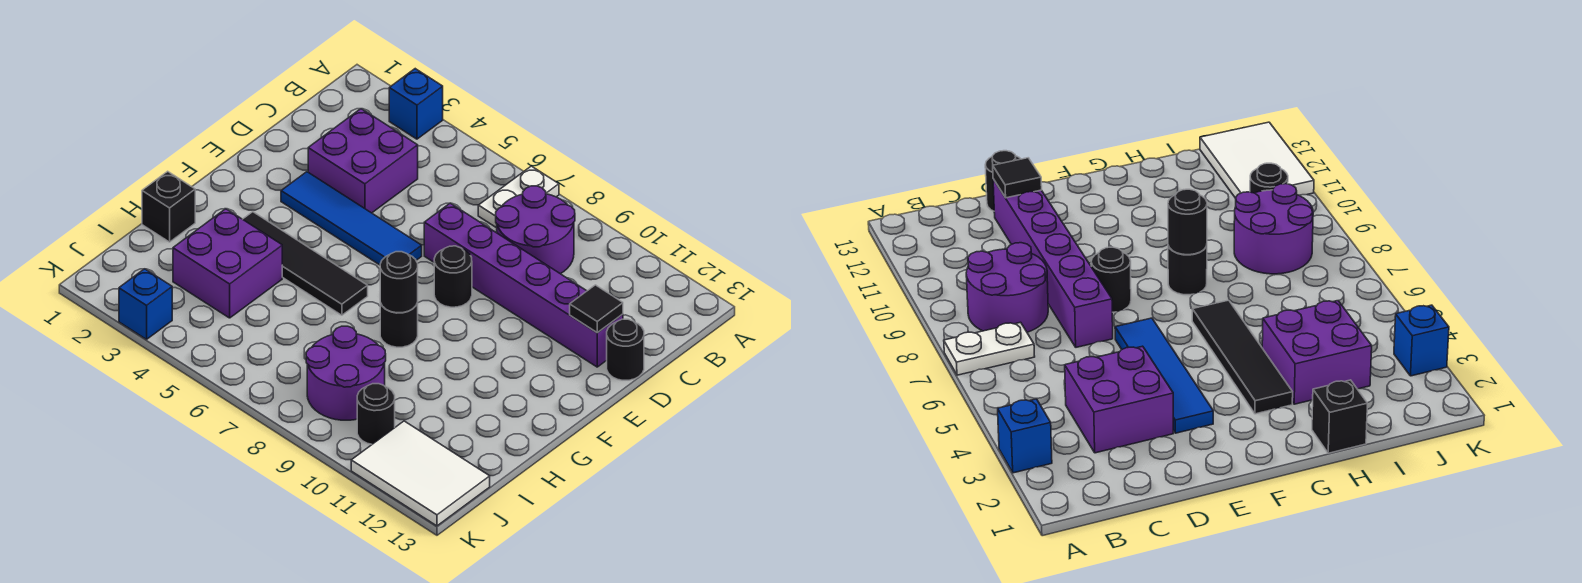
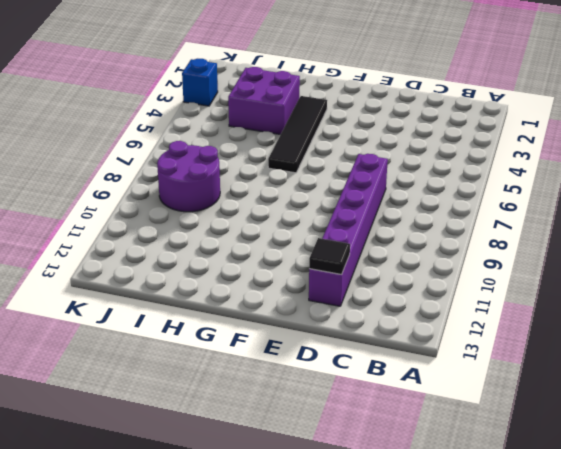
none -> blue 1x1 brick [389,69,443,139]
none -> white 1x2 plate [478,166,559,228]
none -> purple 2x2 round brick [496,186,575,274]

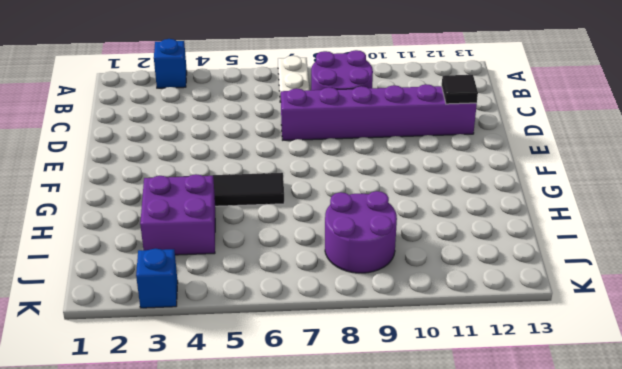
none -> purple 2x2 brick [308,109,418,213]
none -> black 1x1 round brick [607,319,644,380]
none -> blue 1x4 tile [281,172,422,265]

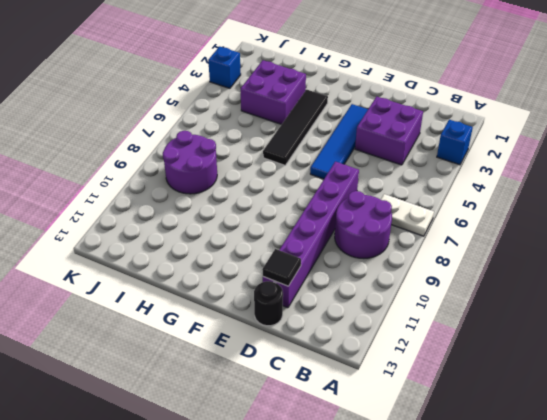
none -> black 1x1 round brick [434,246,472,307]
none -> black 1x1 round brick [380,303,418,347]
none -> black 1x1 brick [142,171,195,242]

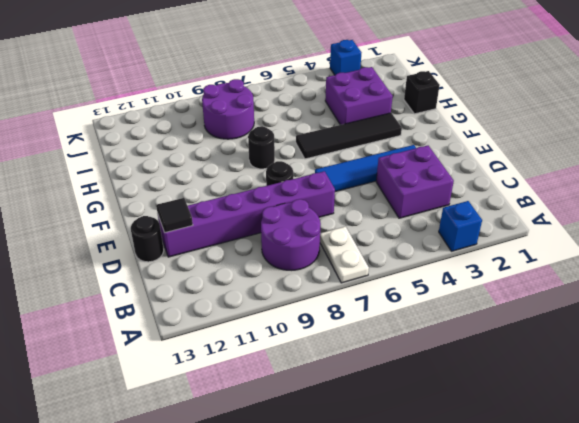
none -> black 1x1 round brick [357,384,395,444]
none -> white 2x3 tile [351,421,490,526]
none -> black 1x1 round brick [380,252,418,313]

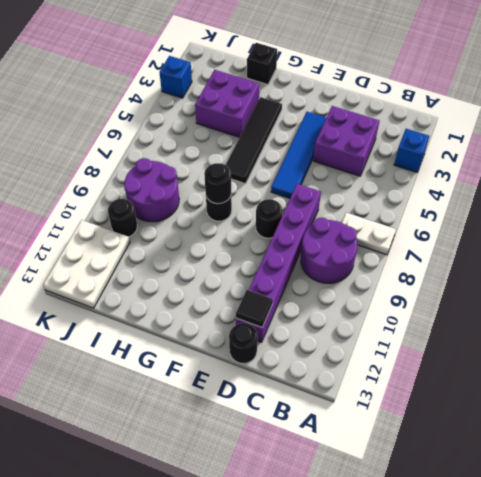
white 2x3 plate [43,220,130,308] -> white 2x3 tile [351,421,490,526]

